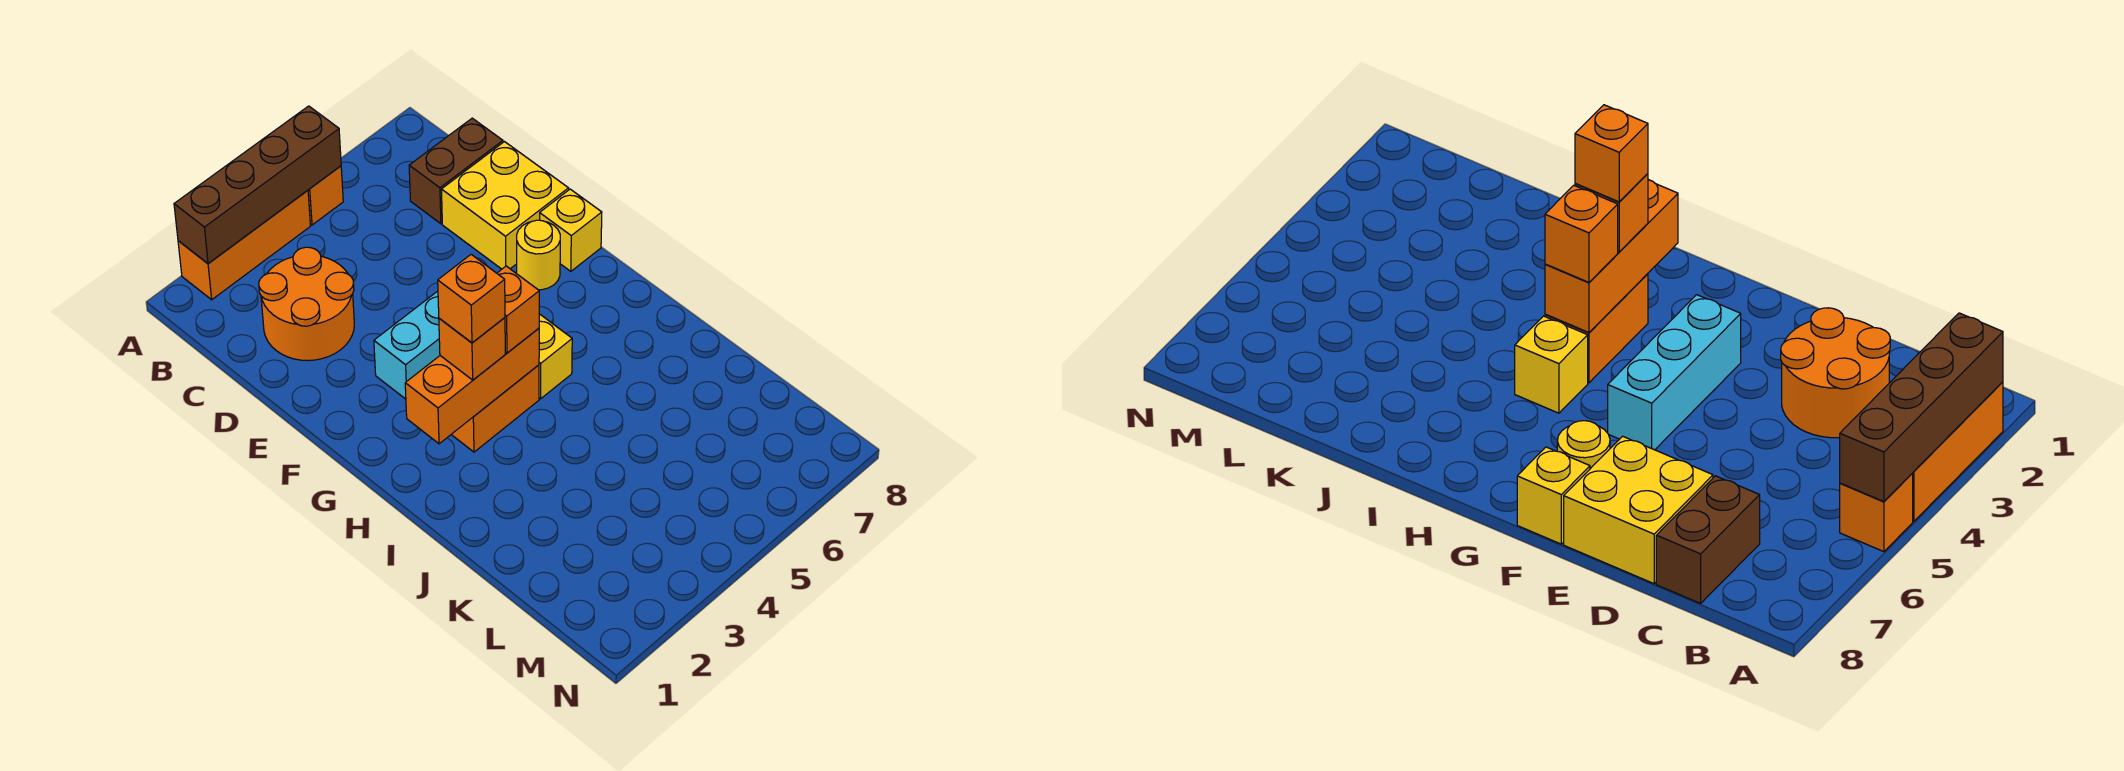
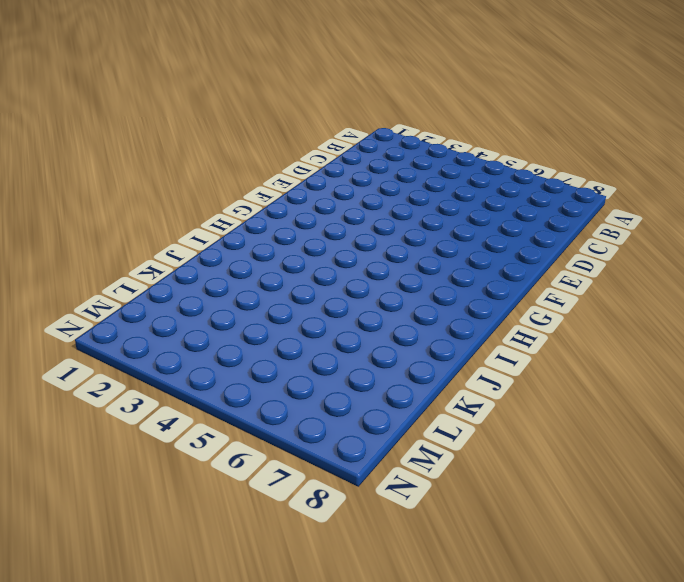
none -> orange 1x3 brick [178,190,310,300]
none -> orange 1x1 brick [308,166,343,225]
none -> orange 2x2 round brick [259,247,354,361]

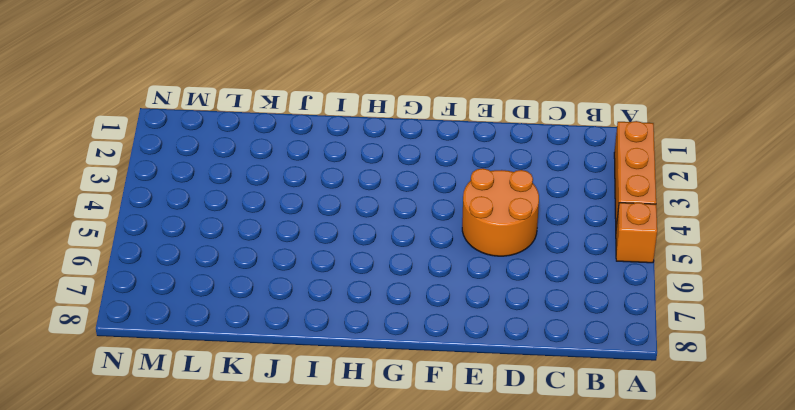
orange 2x2 round brick [462,168,539,256] -> orange 2x2 round brick moved to [259,247,354,361]
none -> brown 1x2 brick [409,118,503,224]
none -> yellow 2x2 brick [441,142,569,269]
none -> cyan 1x3 brick [374,291,440,399]

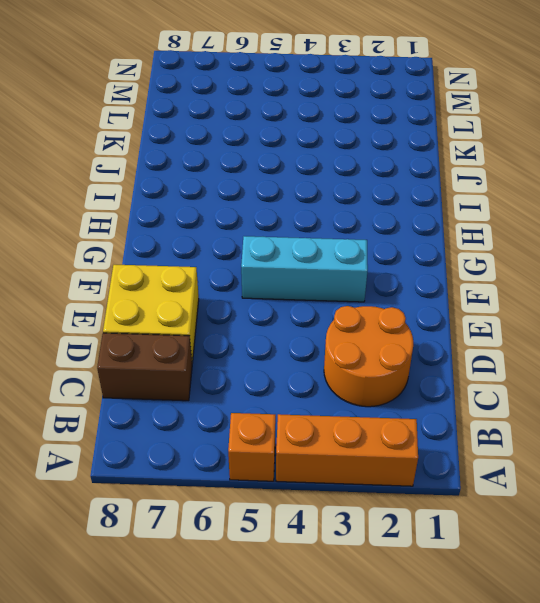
none -> yellow 1x1 round brick [517,220,560,290]
none -> yellow 1x1 brick [540,189,602,271]
none -> orange 1x2 brick [451,365,539,452]

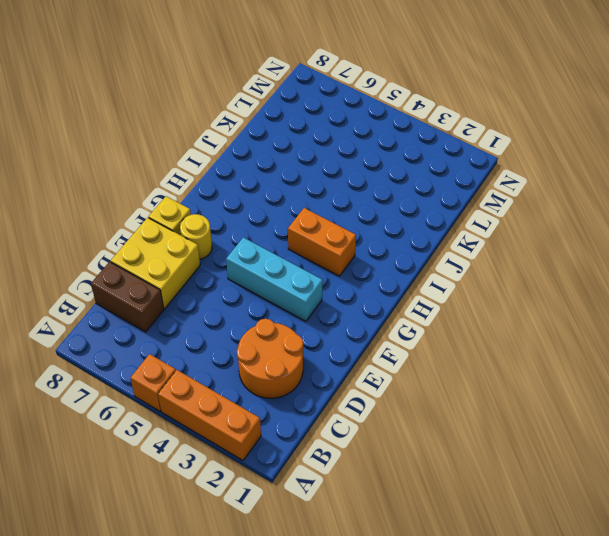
none -> yellow 1x1 brick [539,314,572,399]
none -> brown 1x4 brick [174,106,341,263]
none -> orange 1x3 brick [405,328,539,444]

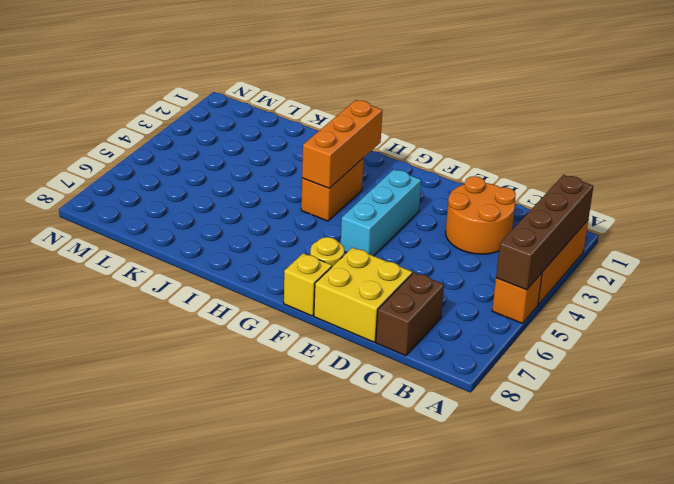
none -> yellow 1x1 brick [539,314,572,399]
none -> orange 1x1 brick [439,318,505,380]
none -> orange 1x1 brick [497,266,539,353]

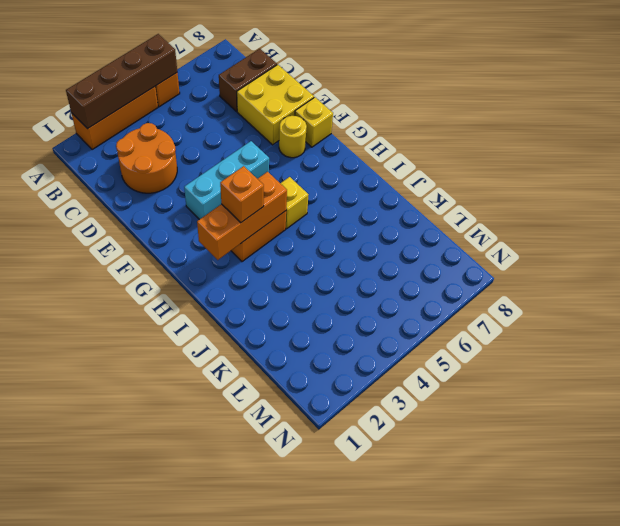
none -> orange 1x1 brick [497,266,539,353]
none -> orange 1x1 brick [438,254,505,343]

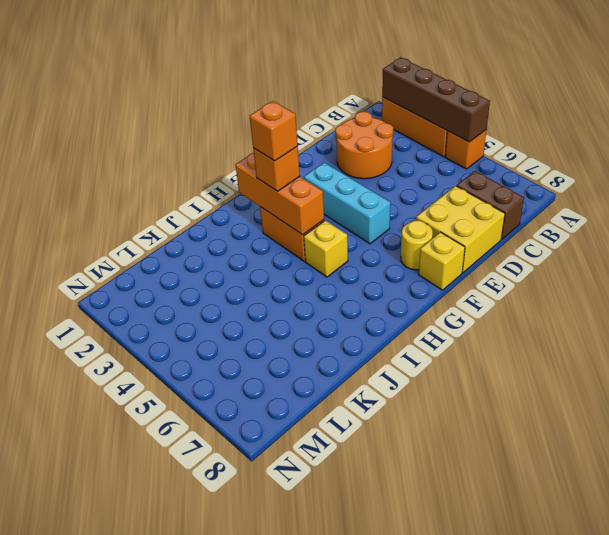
none -> orange 1x1 brick [497,266,539,353]

